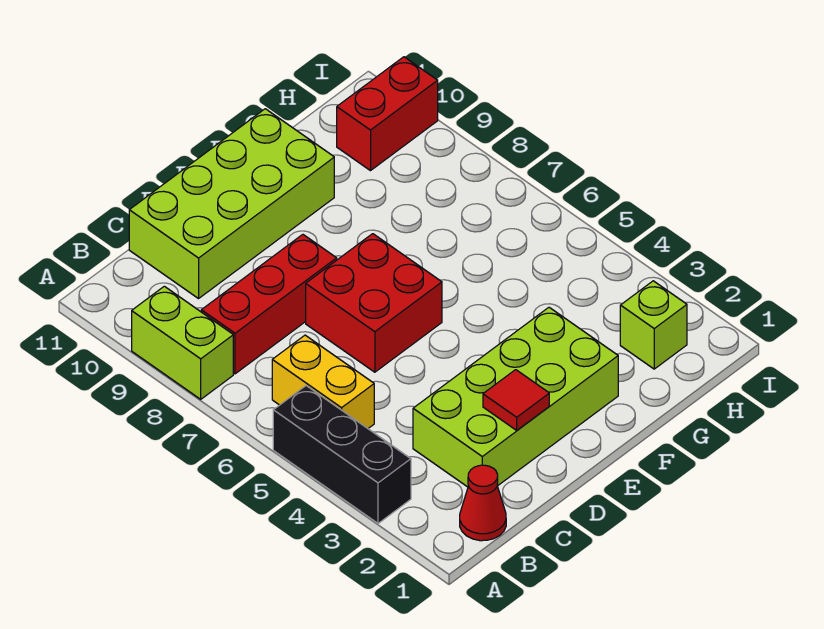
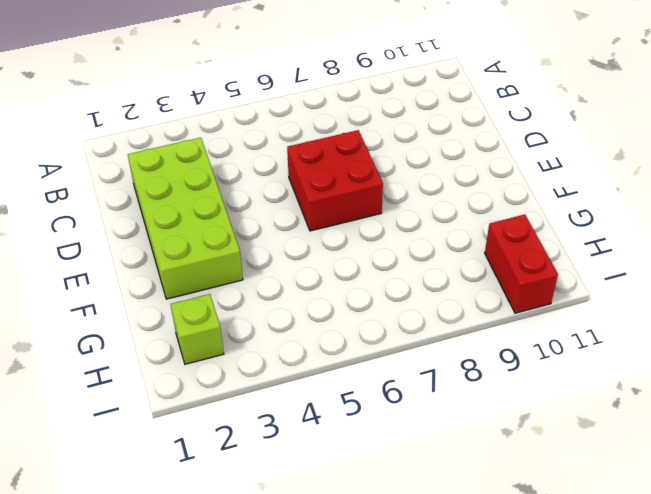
none -> black 1x3 brick [273,386,411,523]
none -> lime 1x2 brick [132,286,233,399]

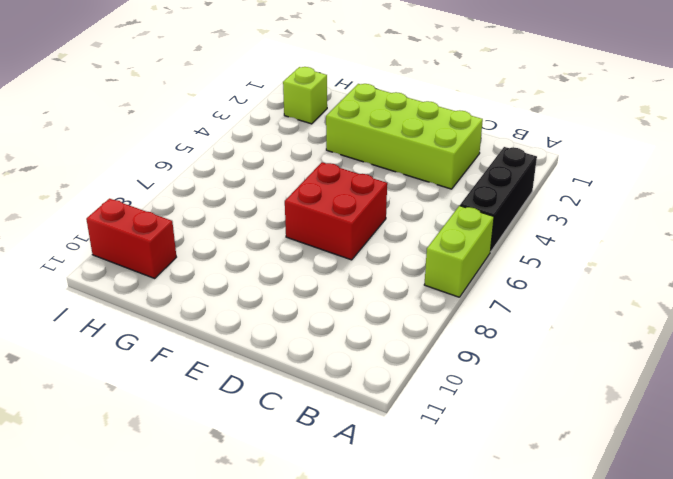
lime 1x2 brick [424,206,494,297] -> lime 1x2 brick moved to [132,286,233,399]
none -> red 1x1 cone [460,465,506,541]
none -> yellow 1x2 brick [272,335,374,428]

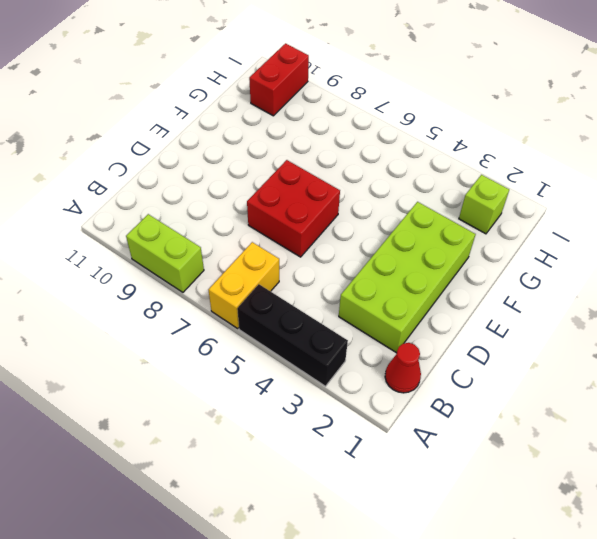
yellow 1x2 brick [209,242,279,329] -> yellow 1x2 brick turned to [272,335,374,428]
none -> red 1x3 brick [201,235,337,374]
none -> lime 2x4 brick [129,109,334,299]

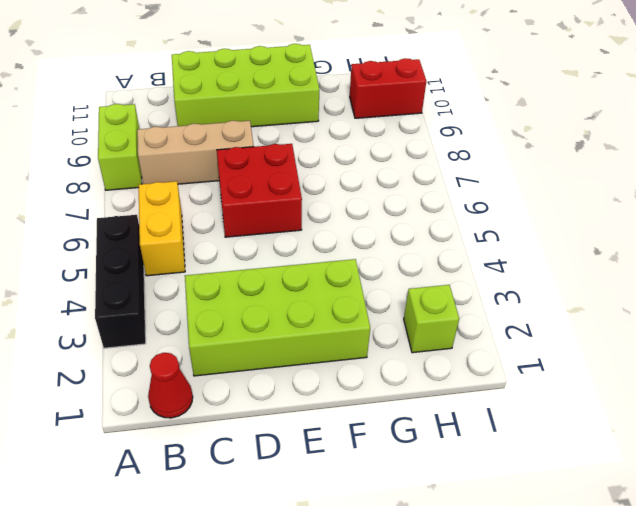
tan 1x3 brick [137,121,254,184] -> red 1x3 brick [201,235,337,374]
none -> red 1x1 tile [483,370,549,430]

